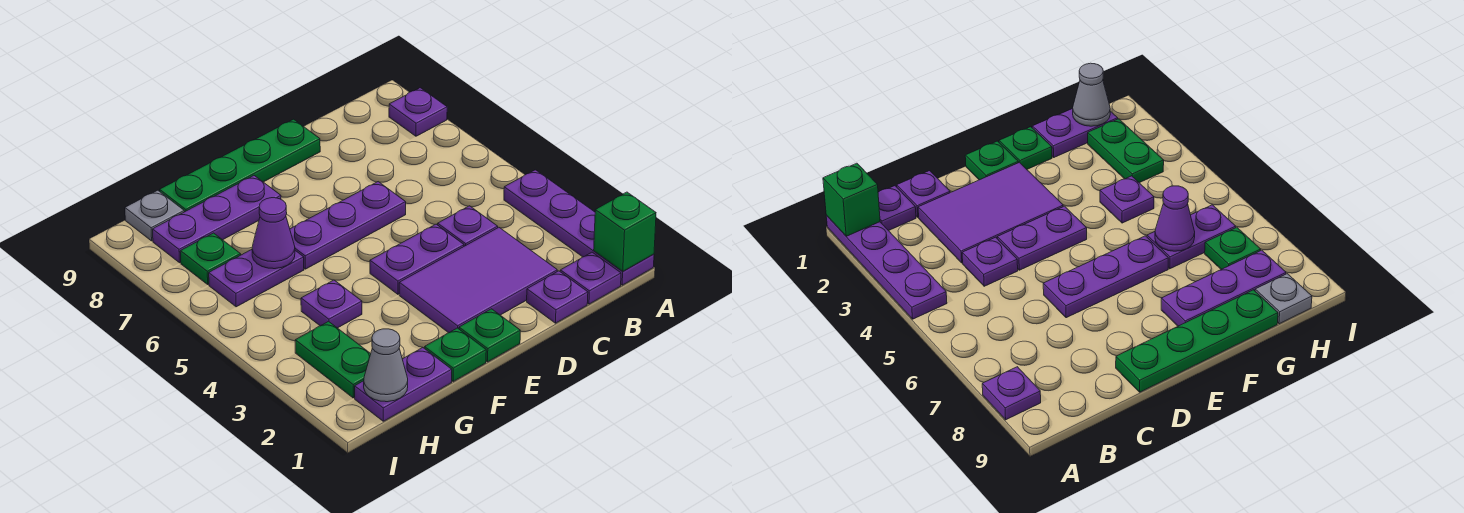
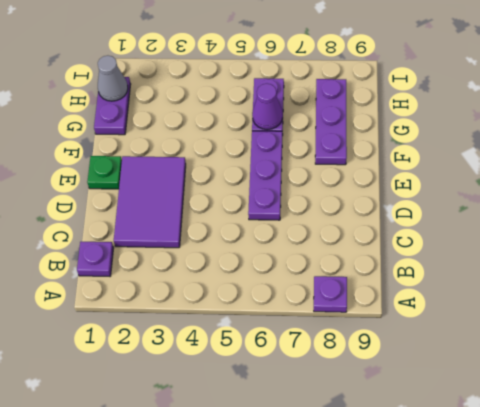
none -> purple 1x4 plate [504,170,654,285]
none -> purple 1x1 plate [527,271,588,323]
none -> purple 1x1 plate [438,206,498,246]

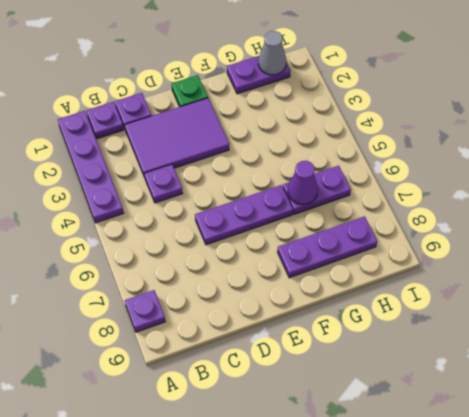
none -> purple 1x2 plate [370,224,464,294]
none -> green 1x4 plate [160,119,320,212]
none -> green 1x1 plate [425,328,486,381]

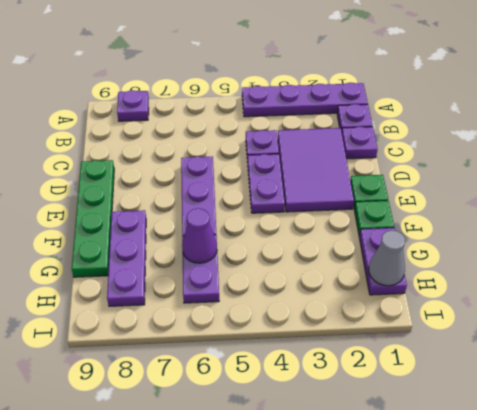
none -> purple 1x1 plate [301,280,362,328]
none -> green 1x2 plate [295,321,371,398]
none -> green 1x1 plate [180,233,241,284]

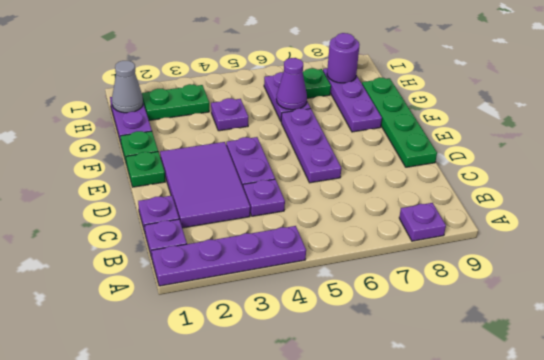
purple 1x1 round brick [327,33,360,83] -> none
none -> grey 1x1 plate [125,190,184,241]
none -> green 1x1 brick [594,192,656,271]

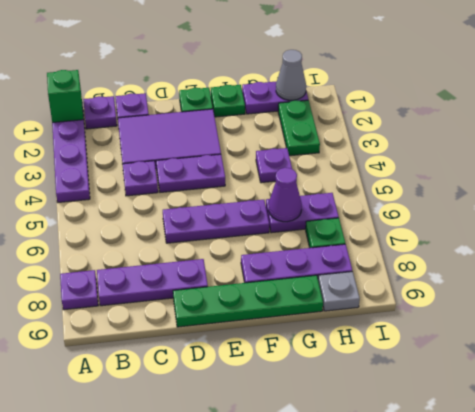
purple 1x3 plate [97,259,208,306] -> none

